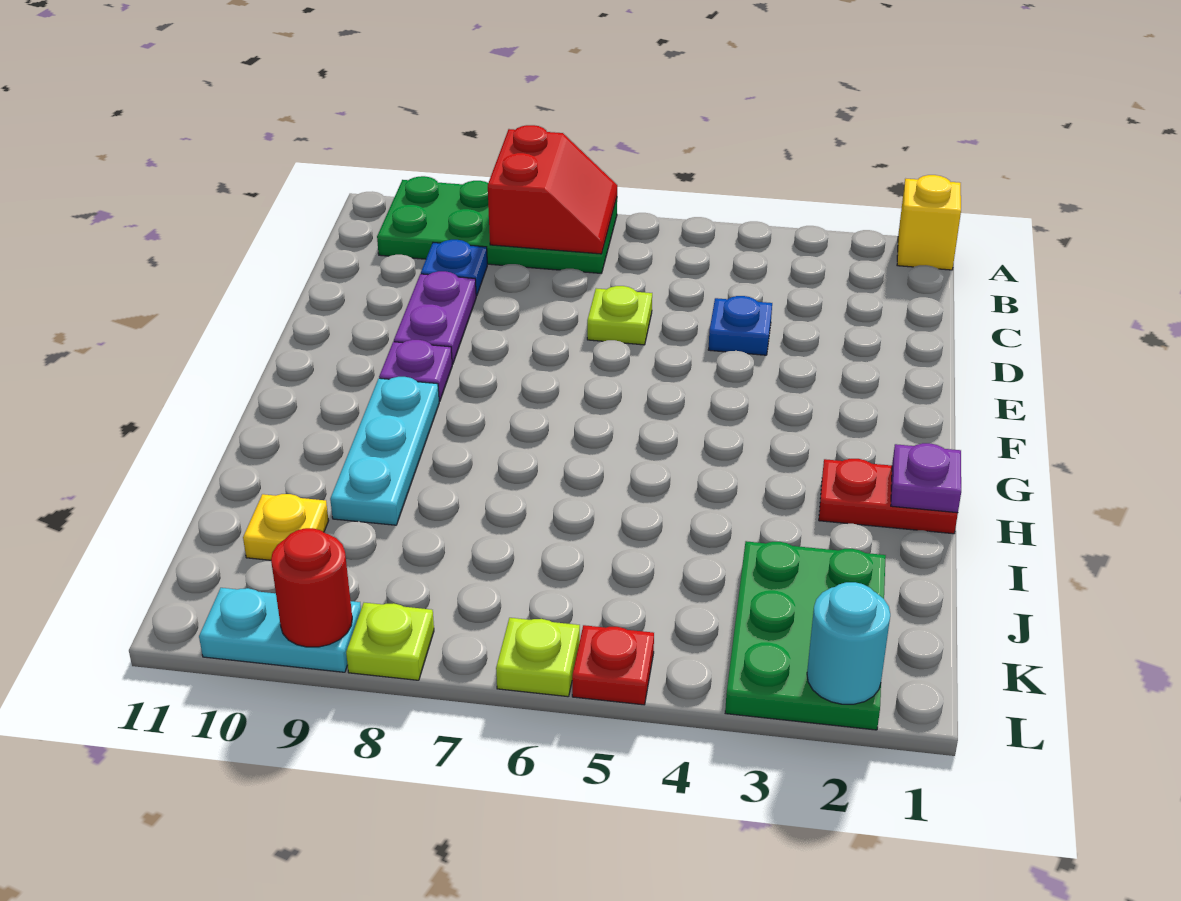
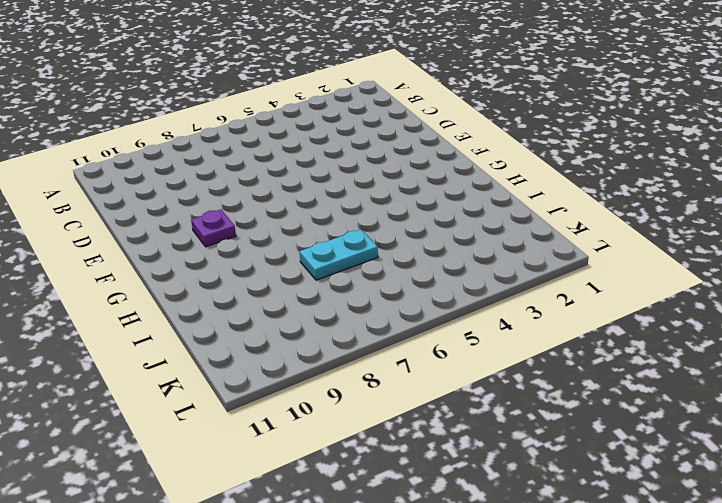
cyan 1x2 plate [300,229,378,280] -> cyan 1x2 plate moved to [199,588,361,672]
none -> yellow 1x1 brick [897,175,961,270]
none -> green 2x4 plate [377,176,617,273]
none -> blue 1x1 plate [421,240,487,296]

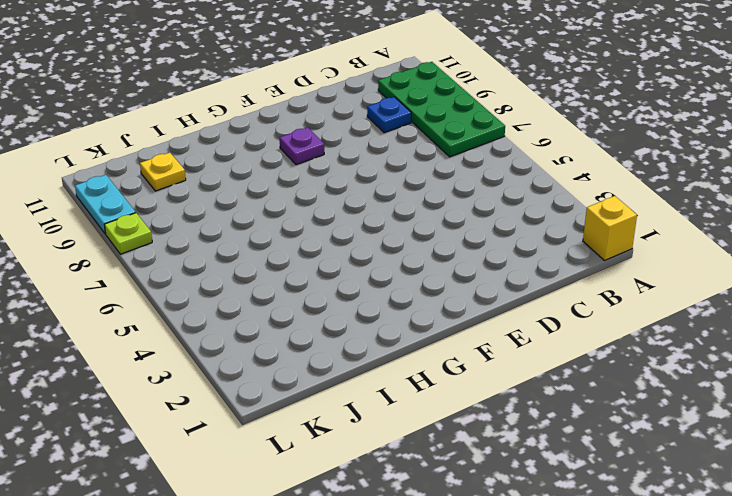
none -> blue 1x1 plate [708,296,772,355]
none -> lime 1x1 plate [587,286,652,345]
none -> purple 1x2 plate [394,271,476,365]

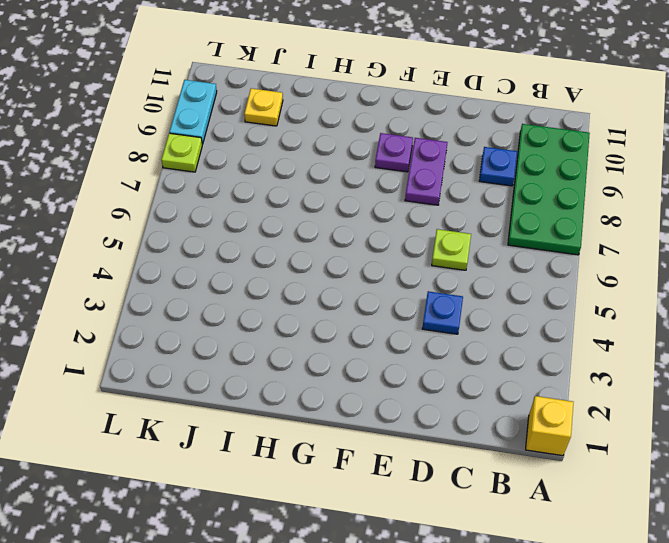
purple 1x2 plate [405,138,448,205] -> purple 1x2 plate turned to [394,271,476,365]
none -> cyan 1x3 plate [330,377,439,525]
none -> red 1x2 plate [819,459,958,534]
none -> green 2x3 plate [725,541,886,730]

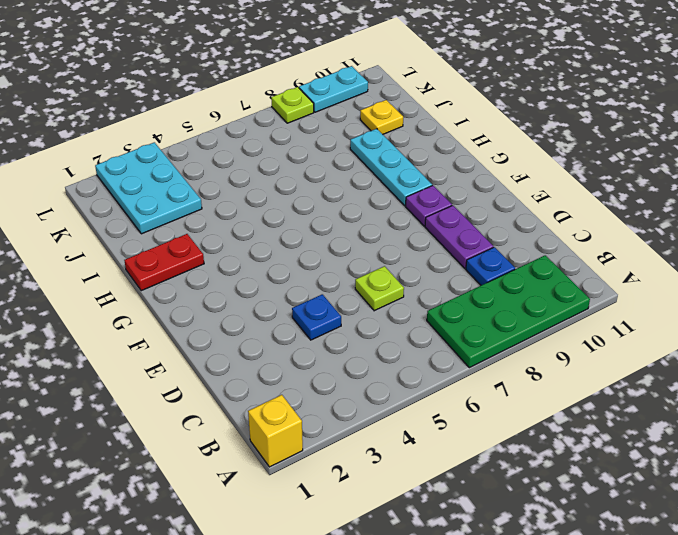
cyan 2x3 plate [95,142,202,234] -> green 2x3 plate [725,541,886,730]
none -> red 1x1 plate [572,625,654,705]
none -> lime 1x1 plate [496,618,580,697]
none -> red 2x2 slope [488,125,617,254]

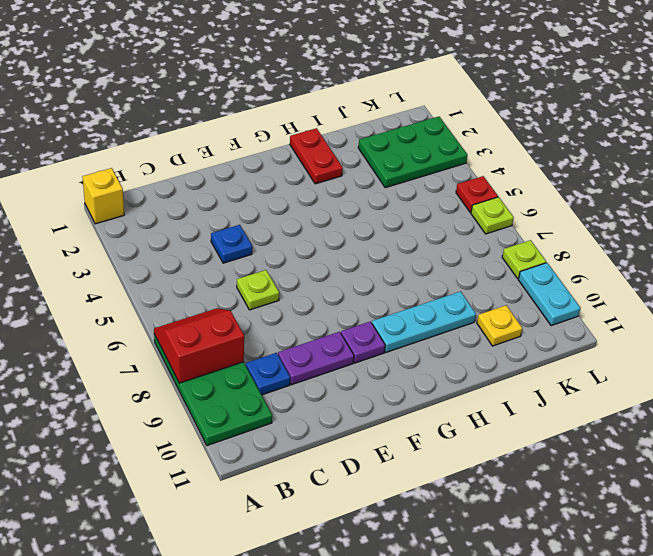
none -> purple 1x1 plate [891,443,961,513]
none -> cyan 1x1 round brick [807,582,890,704]
none -> red 1x1 round brick [271,528,352,647]

